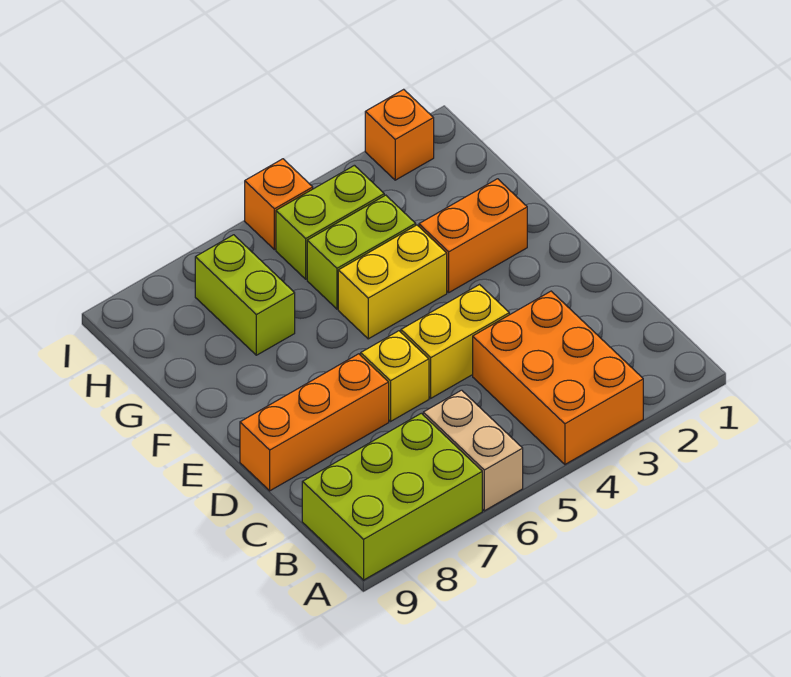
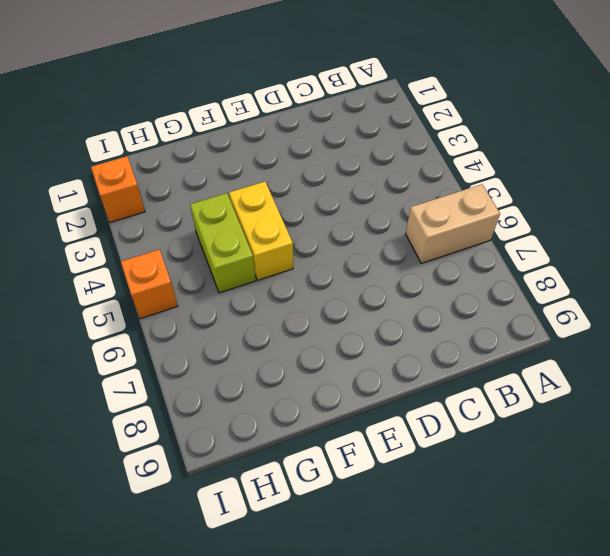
none -> orange 2x3 brick [473,291,643,464]
none -> lime 2x3 brick [302,413,482,580]
none -> yellow 1x2 brick [401,285,509,398]

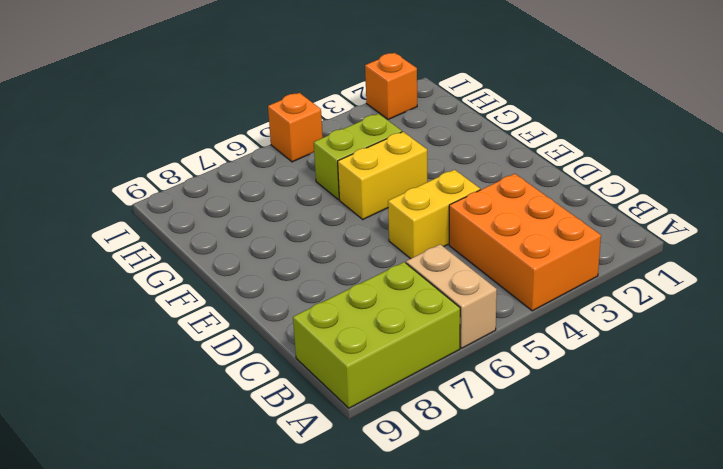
none -> yellow 1x1 brick [361,331,429,421]
none -> orange 1x3 brick [240,354,389,491]
none -> orange 1x2 brick [419,179,527,292]

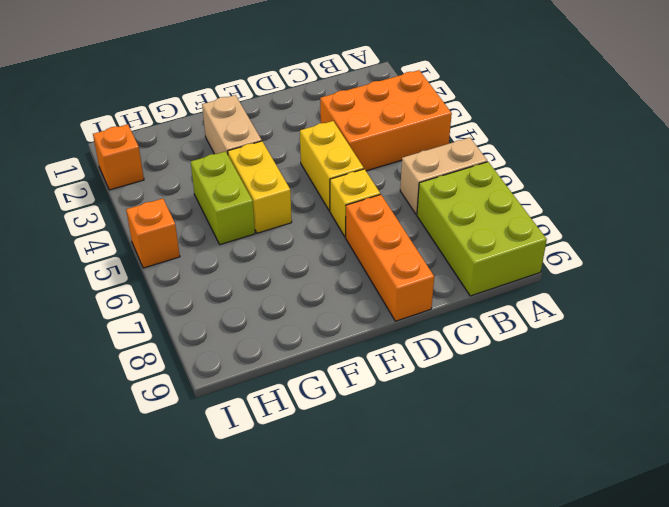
tan 1x2 brick [202,95,262,154] -> orange 1x2 brick [419,179,527,292]
none -> lime 1x2 brick [195,235,295,355]
none -> lime 1x2 brick [276,165,384,279]

